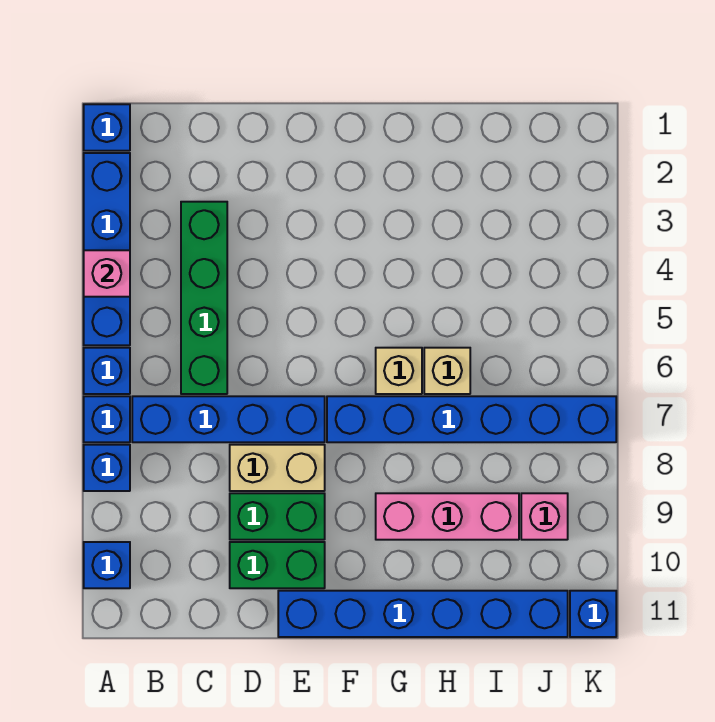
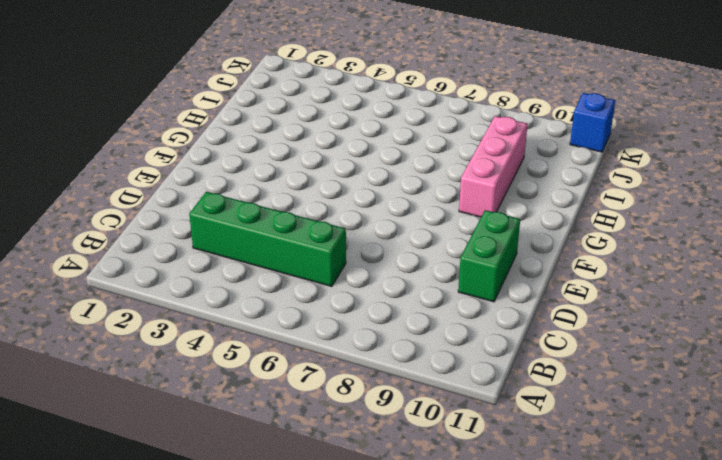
none -> blue 1x1 brick [84,104,130,151]
none -> blue 1x4 brick [84,153,130,345]
none -> blue 1x1 brick [84,348,130,394]

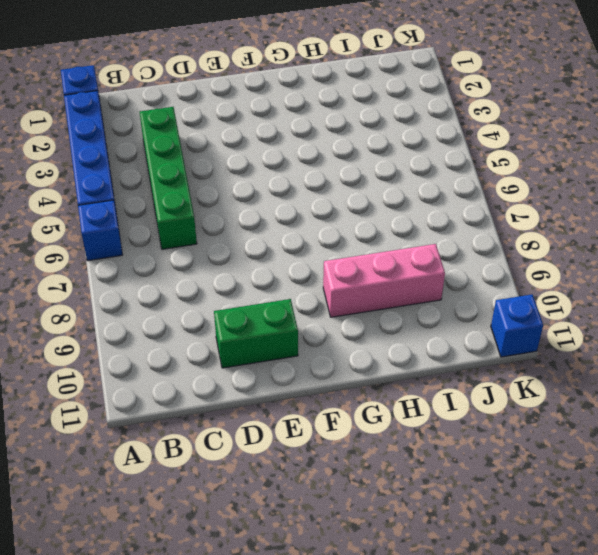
none -> blue 1x1 brick [84,396,130,442]
none -> blue 1x1 brick [84,445,130,491]
none -> blue 1x1 brick [84,542,130,588]

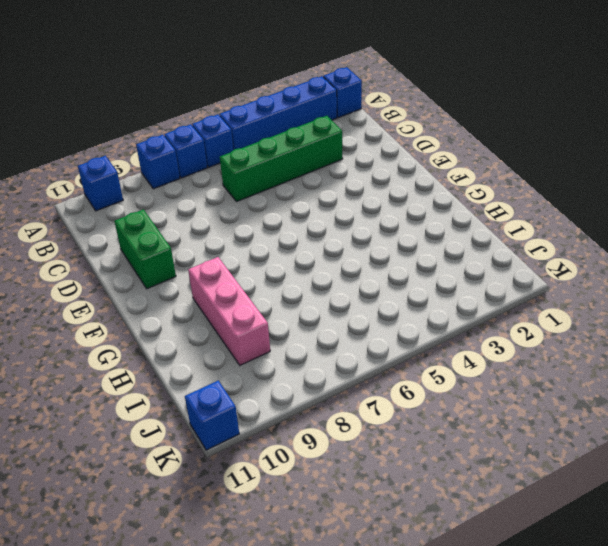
none -> blue 1x4 brick [132,396,325,442]
none -> tan 1x2 brick [230,445,325,491]
none -> green 1x2 brick [230,493,325,540]

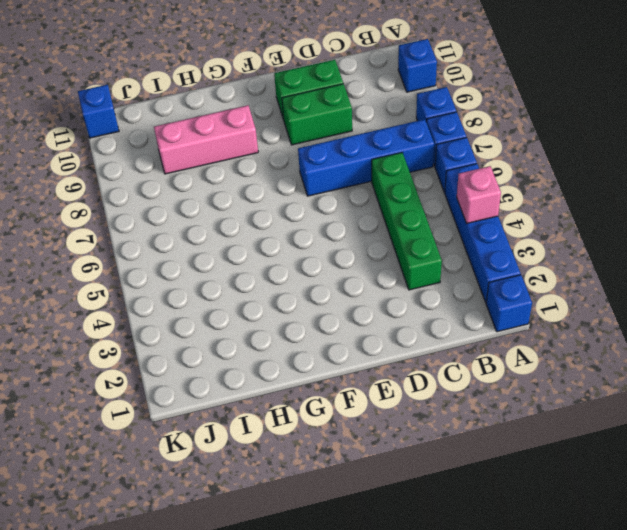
none -> tan 1x2 brick [230,445,325,491]
none -> blue 1x6 brick [278,591,568,637]
none -> blue 1x6 brick [327,396,616,442]

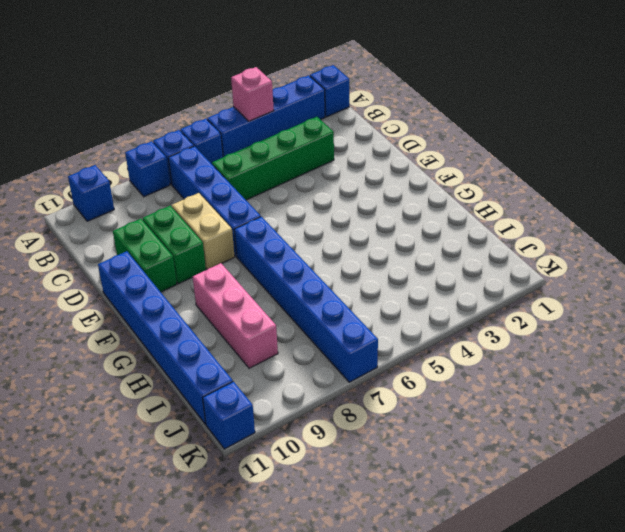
none -> tan 1x1 brick [376,348,422,394]
none -> tan 1x1 brick [424,348,470,394]
none -> pink 1x1 brick [521,493,568,540]

